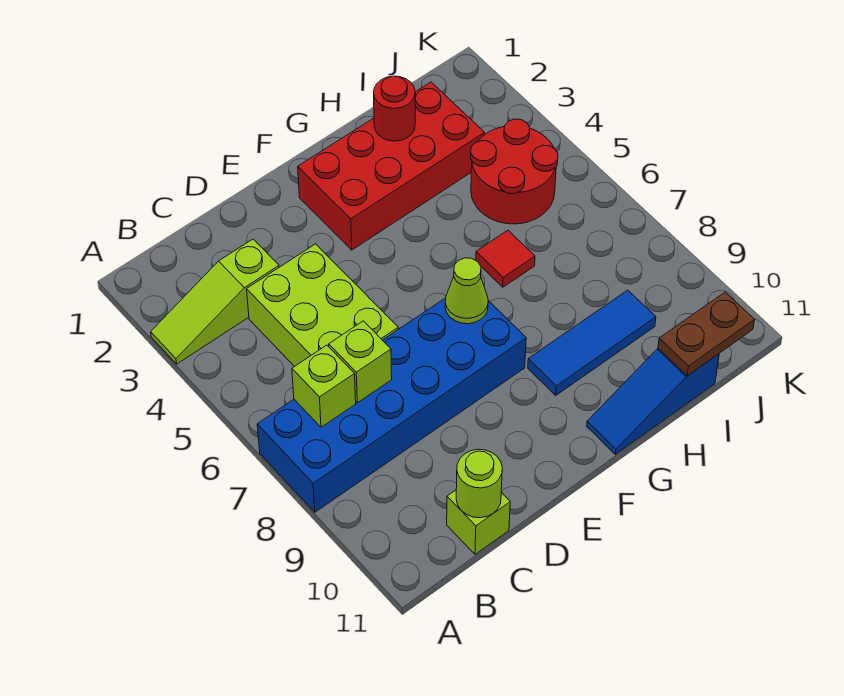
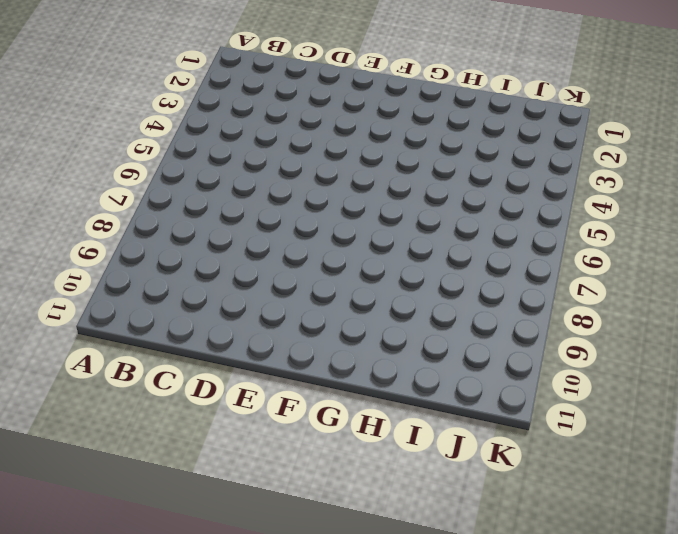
none -> lime 1x3 slope [151,239,279,364]
none -> blue 2x6 brick [257,298,526,512]
none -> lime 2x3 brick [247,244,398,367]

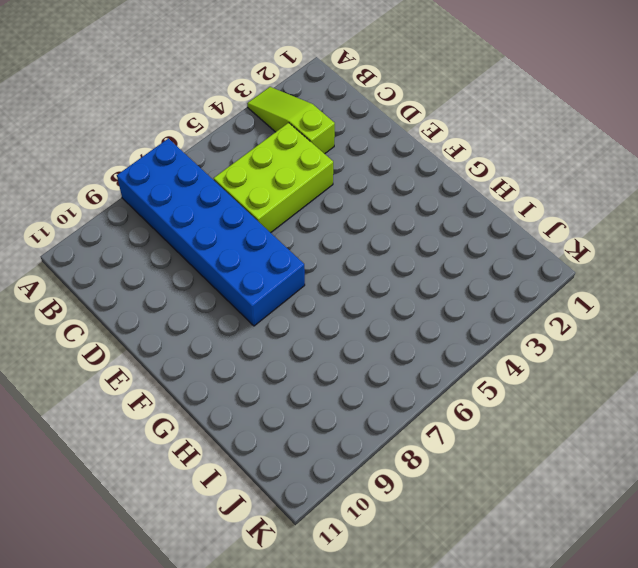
none -> lime 1x1 brick [447,490,510,554]
none -> red 2x4 brick [298,82,485,250]
none -> blue 1x3 tile [528,290,656,395]

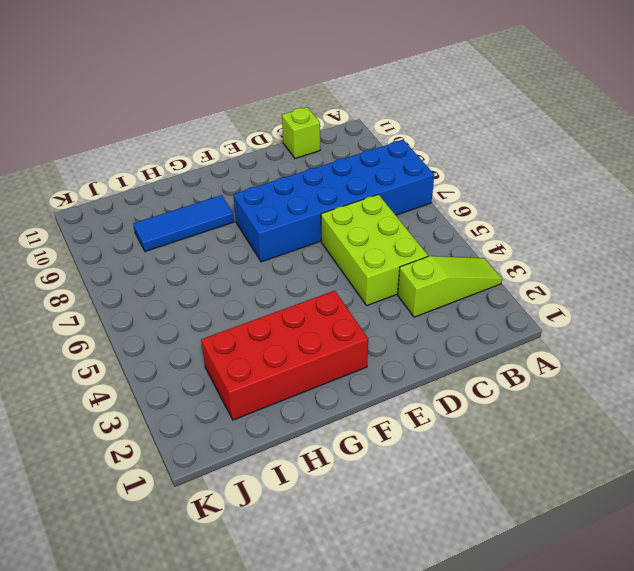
none -> blue 1x3 slope [587,349,719,454]
none -> red 1x1 tile [476,231,535,287]
none -> red 2x2 round brick [471,119,558,224]

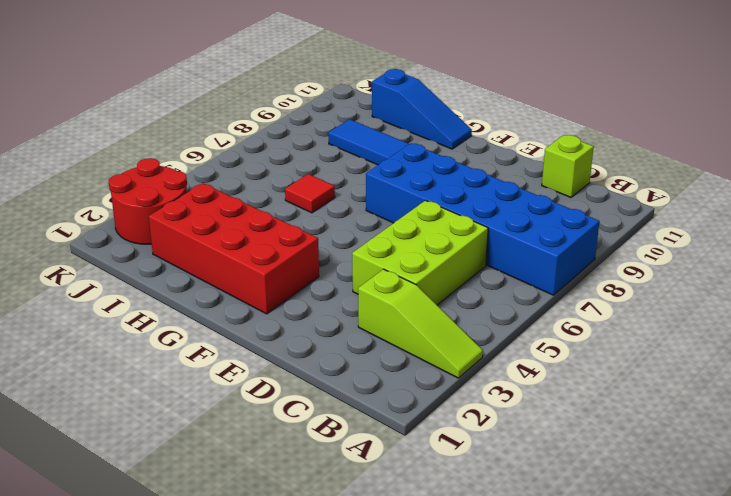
red 2x2 round brick [109,158,187,244] -> red 2x2 round brick moved to [471,119,558,224]
none -> lime 1x1 brick [292,345,356,427]
none -> lime 1x1 brick [329,321,392,403]
none -> lime 1x1 round brick [456,449,502,518]

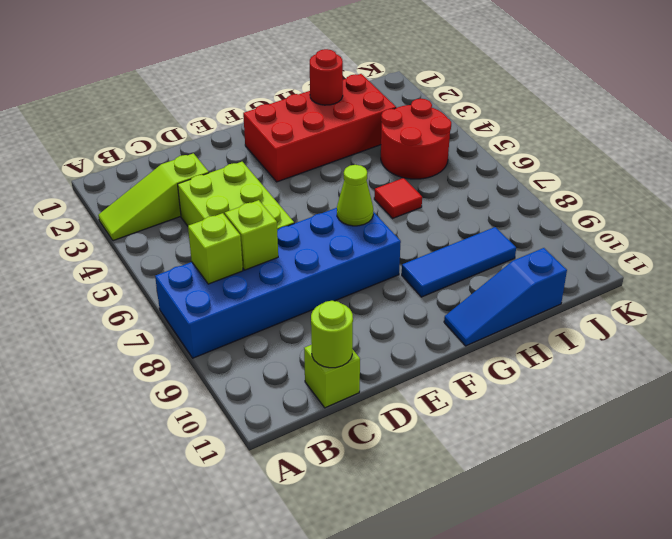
none -> brown 1x2 plate [658,292,754,376]

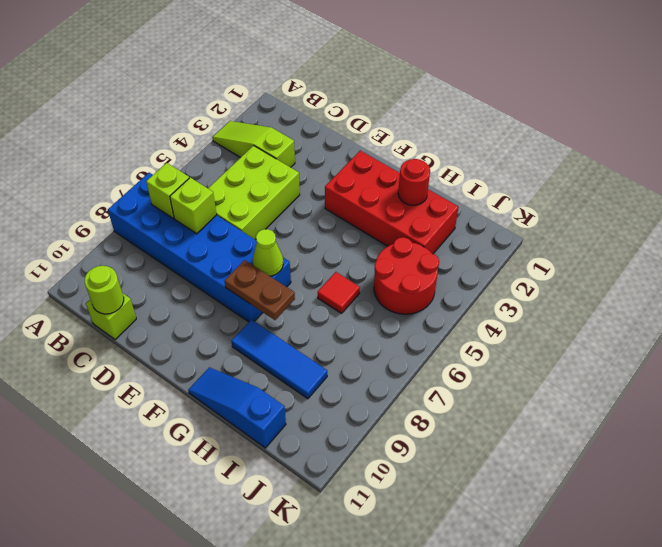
brown 1x2 plate [225,260,295,320] -> brown 1x2 plate moved to [658,292,754,376]

